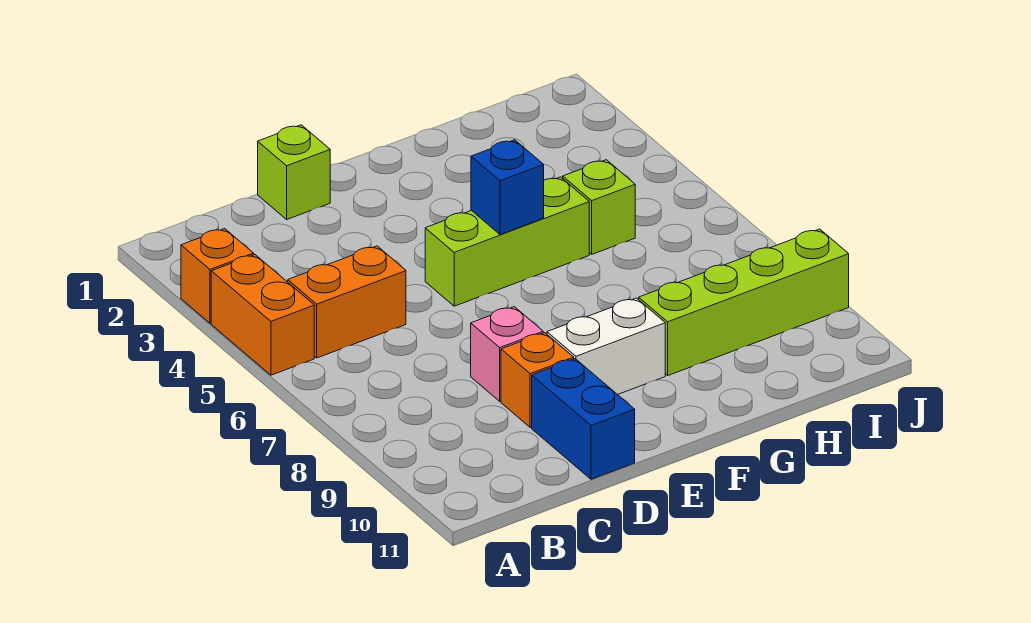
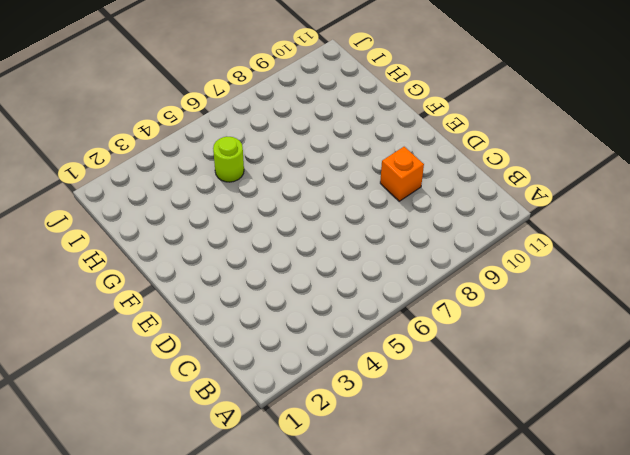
lime 1x1 round brick [213,137,244,182] -> lime 1x1 brick [563,160,635,254]
none -> orange 1x1 brick [181,229,254,323]
none -> orange 1x2 brick [211,255,314,375]
none -> orange 1x2 brick [288,246,406,358]

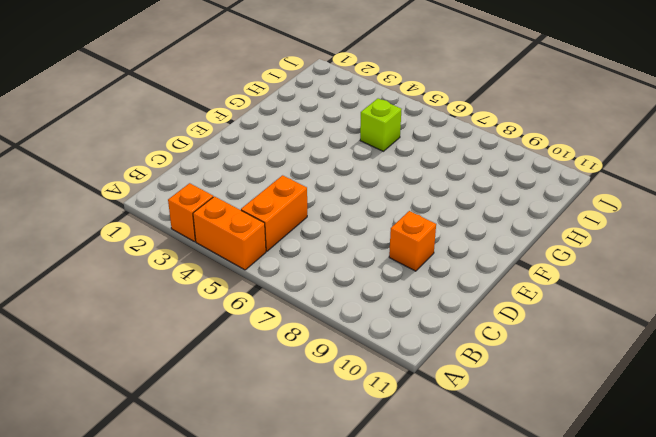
none -> lime 1x1 brick [258,125,330,219]
none -> pink 1x1 brick [471,307,543,401]
none -> blue 1x2 brick [532,359,635,479]

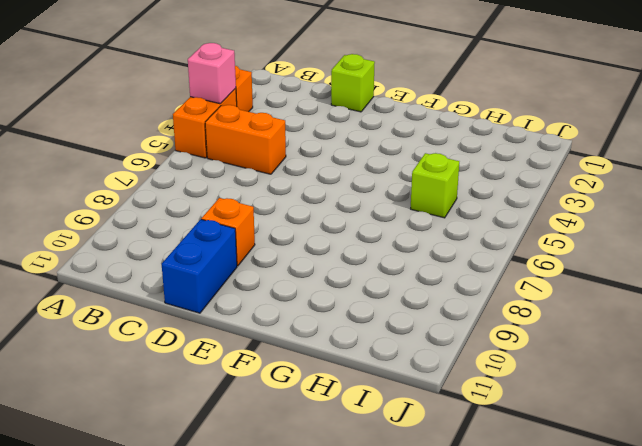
pink 1x1 brick [188,43,236,104] -> pink 1x1 brick moved to [471,307,543,401]
none -> lime 1x3 brick [425,177,589,306]
none -> white 1x2 brick [547,298,665,395]
none -> lime 1x4 brick [639,229,849,375]

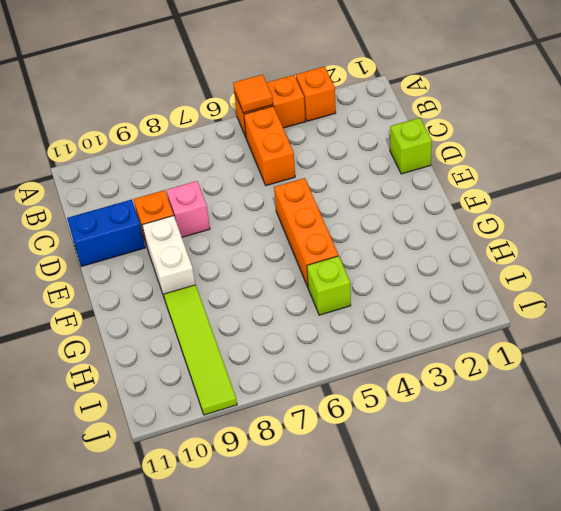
orange 1x1 tile [233,74,273,113] -> none
orange 1x3 brick [274,178,338,287] -> lime 1x3 brick [425,177,589,306]
lime 1x4 tile [164,285,237,415] -> lime 1x4 brick [639,229,849,375]
none -> blue 1x1 brick [471,140,544,235]

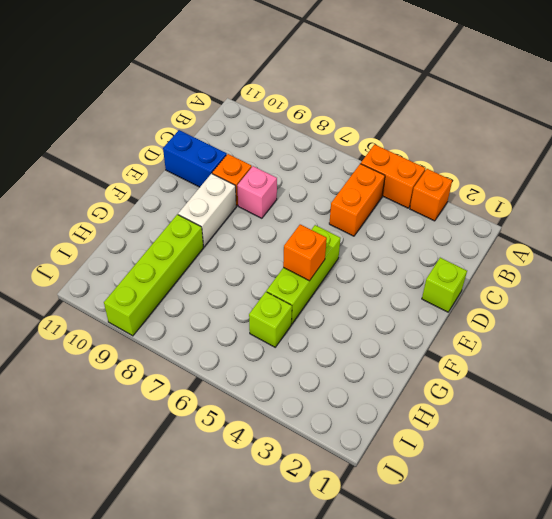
orange 1x1 brick [283,224,327,281] -> blue 1x1 brick [471,140,544,235]

